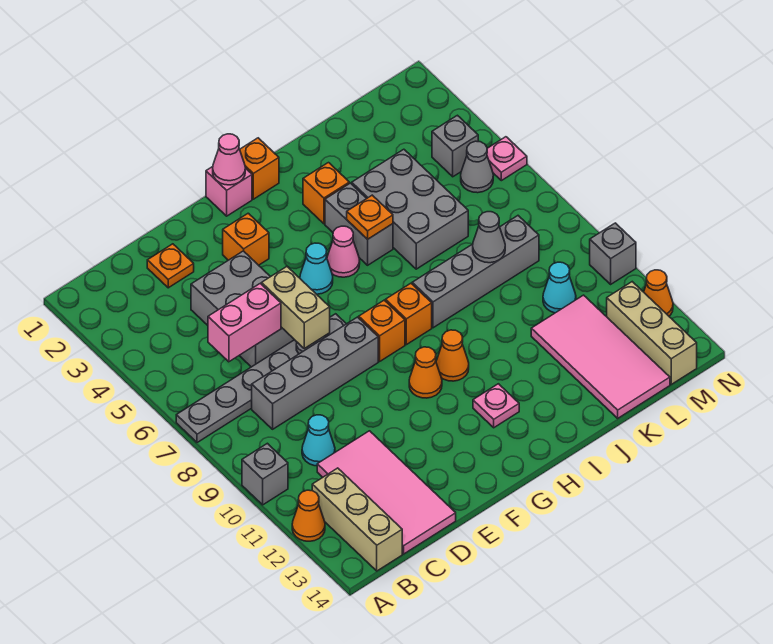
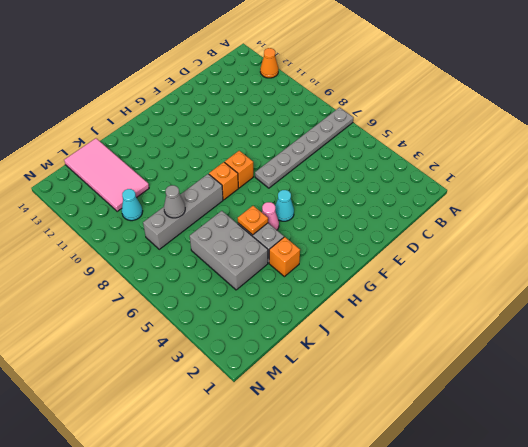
none -> grey 1x1 brick [242,443,288,505]
none -> tan 1x3 brick [312,468,402,571]
none -> grey 1x4 brick [252,317,378,429]
none -> cyan 1x1 cone [302,415,335,466]

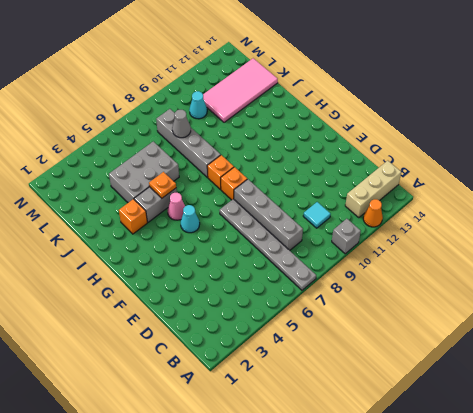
cyan 1x1 tile [303,202,331,228] -> cyan 1x1 cone [302,415,335,466]
none -> pink 2x4 tile [317,431,456,554]
none -> orange 1x1 plate [147,244,194,288]
none -> grey 2x3 brick [191,251,294,367]
none -> orange 1x1 brick [223,213,269,265]

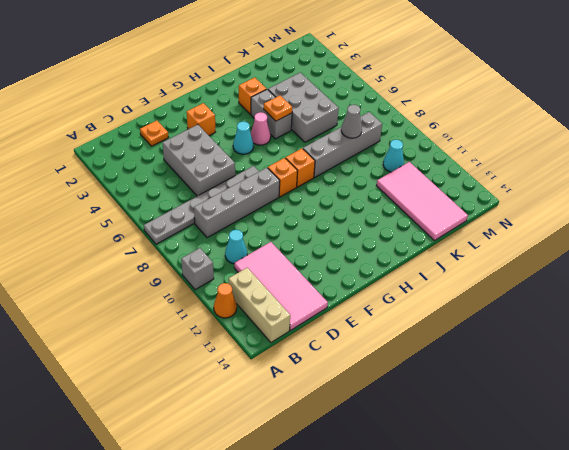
none -> pink 1x1 brick [206,167,252,216]
none -> orange 1x1 cone [409,347,442,398]
none -> orange 1x1 brick [240,138,279,199]
none -> orange 1x1 cone [436,330,469,381]

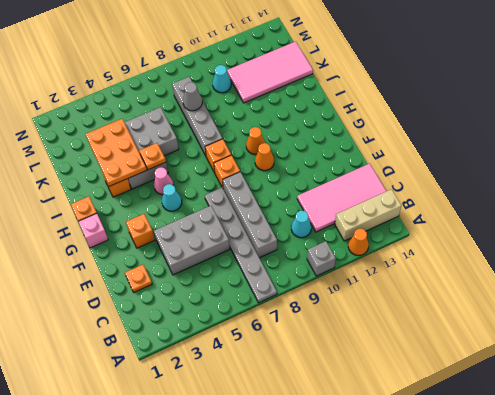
orange 2x3 plate [85,119,147,186] -> none
none -> pink 1x1 plate [473,384,519,428]
none -> grey 1x1 brick [432,115,478,177]
none -> grey 1x1 cone [461,141,493,193]
none -> tan 1x3 brick [607,282,697,384]

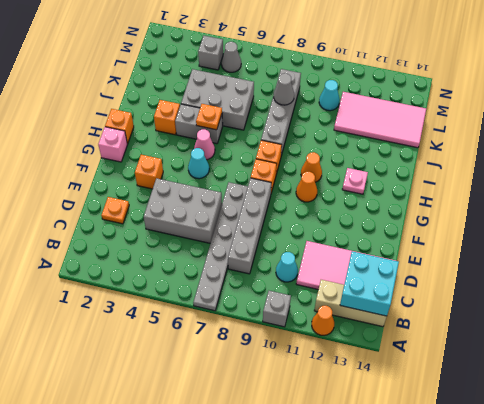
cyan 2x2 brick [340,251,399,316] -> none
none -> tan 1x3 brick [607,282,697,384]
none -> pink 1x1 plate [487,137,527,181]
none -> grey 1x1 brick [590,223,636,284]
none -> orange 1x1 cone [644,270,673,316]

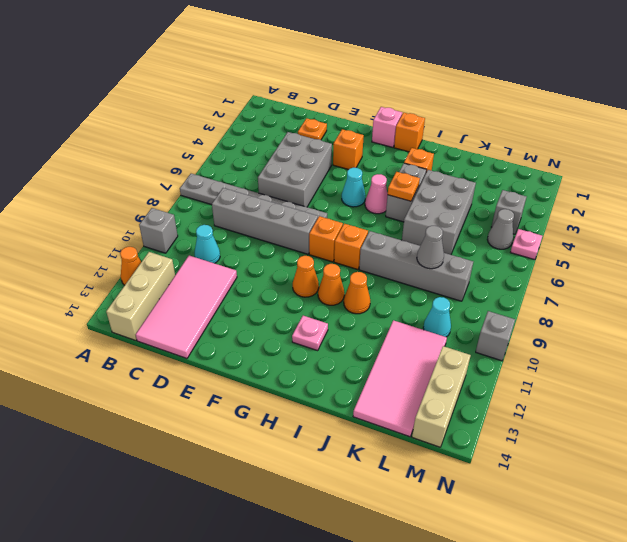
orange 1x1 cone [344,272,370,314] -> orange 1x1 cone moved to [644,270,673,316]
none -> pink 1x2 brick [208,283,281,362]
none -> tan 1x2 brick [262,267,330,348]
none -> pink 1x1 cone [213,134,245,185]

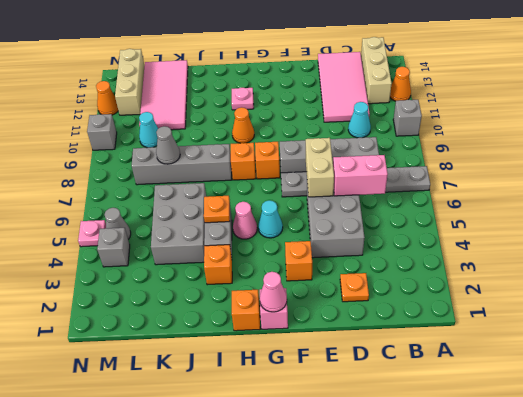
none -> orange 1x1 cone [409,347,442,398]

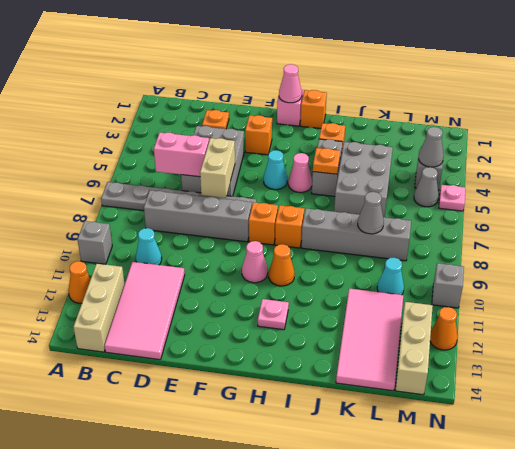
pink 1x1 cone [242,241,268,283] -> orange 1x1 cone [409,347,442,398]
grey 1x1 cone [419,127,444,167] -> none

